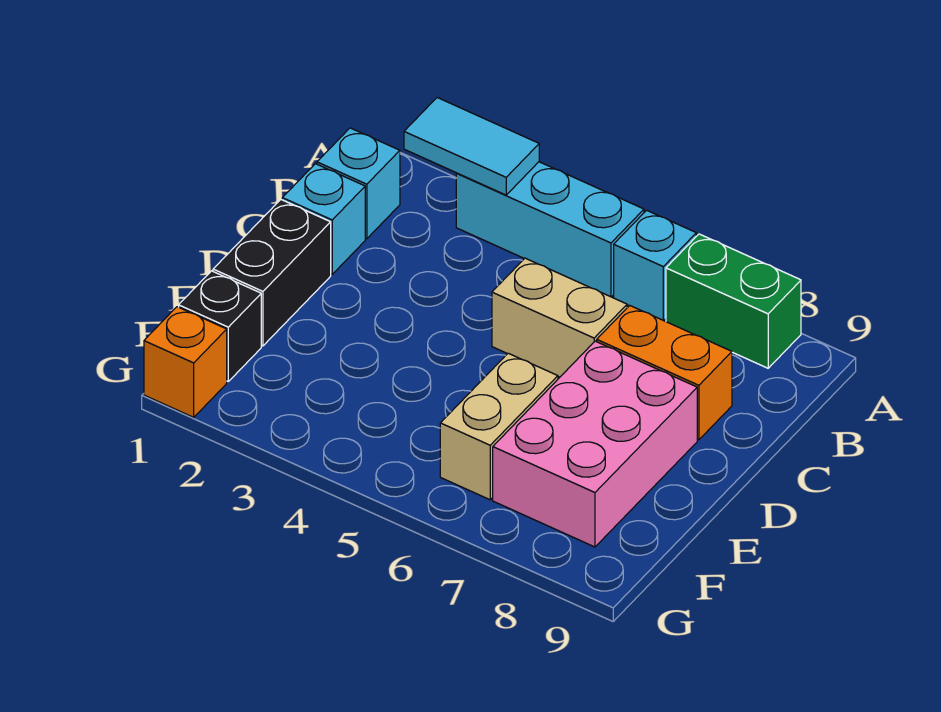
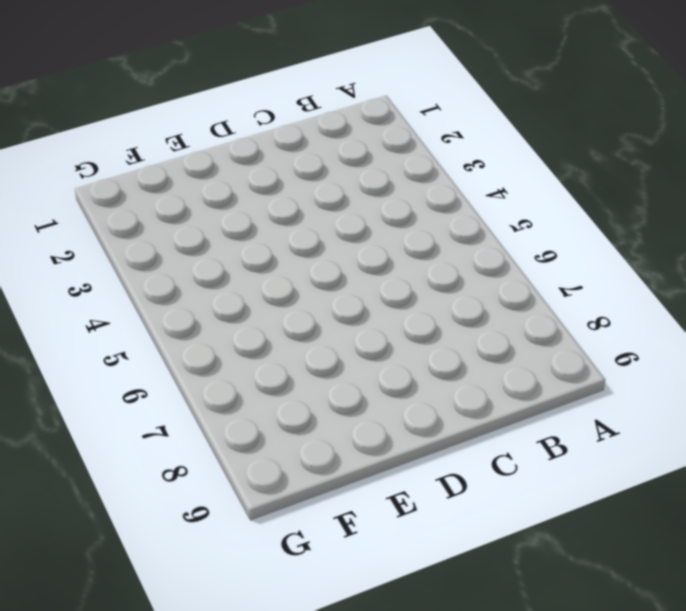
none -> cyan 1x3 brick [456,162,644,297]
none -> cyan 1x1 brick [614,210,696,321]
none -> green 1x2 brick [666,234,801,368]

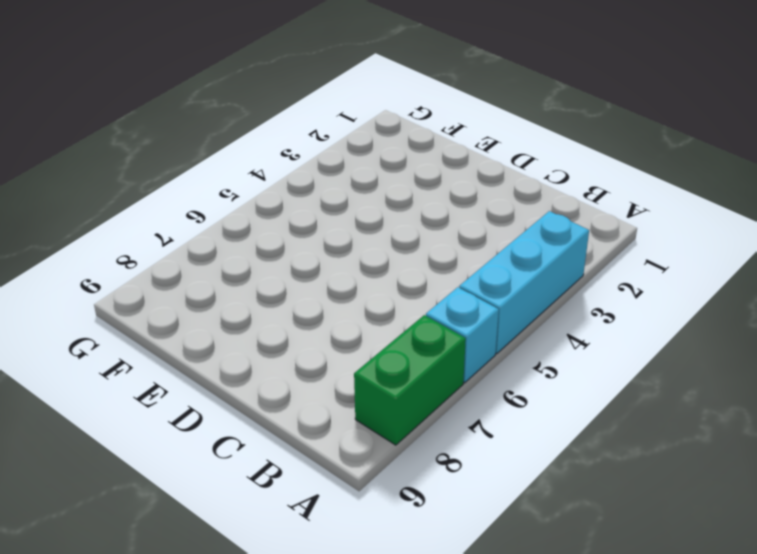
none -> cyan 1x1 brick [317,128,400,239]
none -> cyan 1x1 brick [282,164,365,274]
none -> tan 1x2 brick [492,258,627,377]

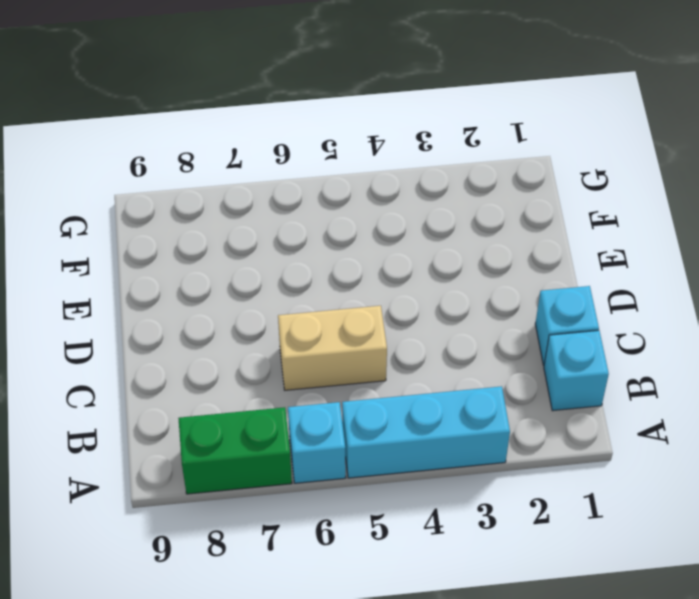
none -> orange 1x2 brick [597,305,732,440]
none -> black 1x2 brick [213,200,331,346]
none -> pink 2x3 brick [493,341,697,547]

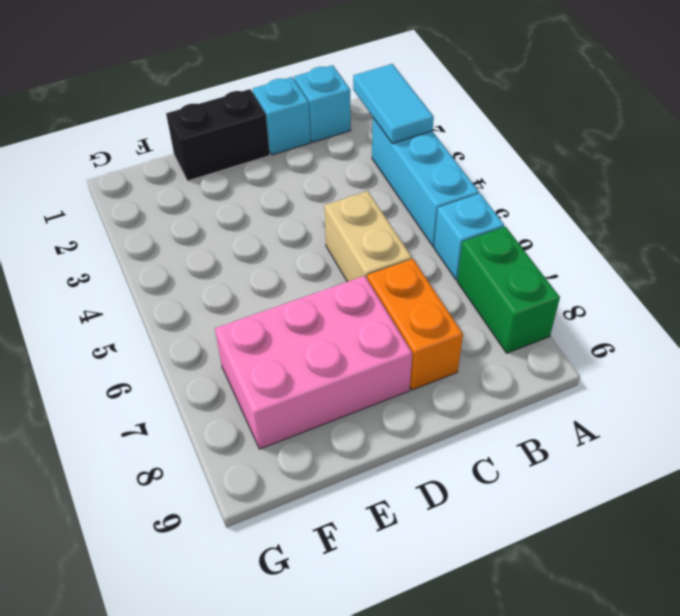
none -> tan 1x2 brick [440,353,558,500]
none -> black 1x1 brick [179,271,261,381]
none -> orange 1x1 brick [144,307,227,417]

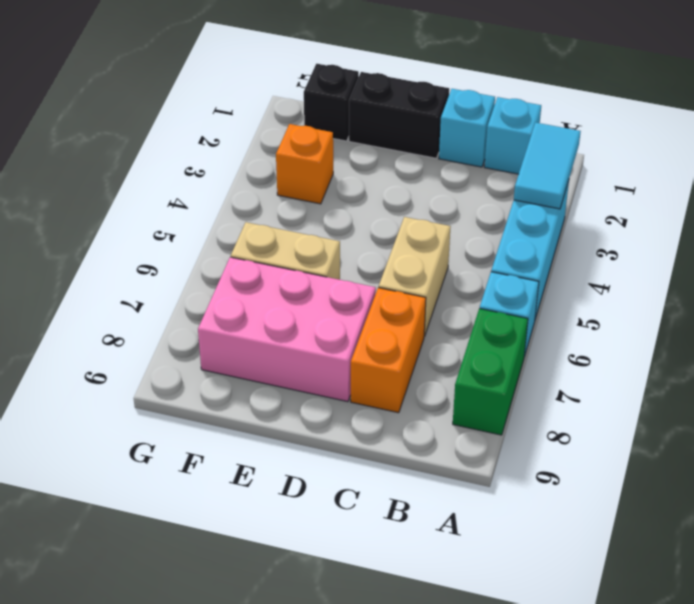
orange 1x1 brick [276,124,333,204] -> orange 1x1 brick moved to [144,307,227,417]

